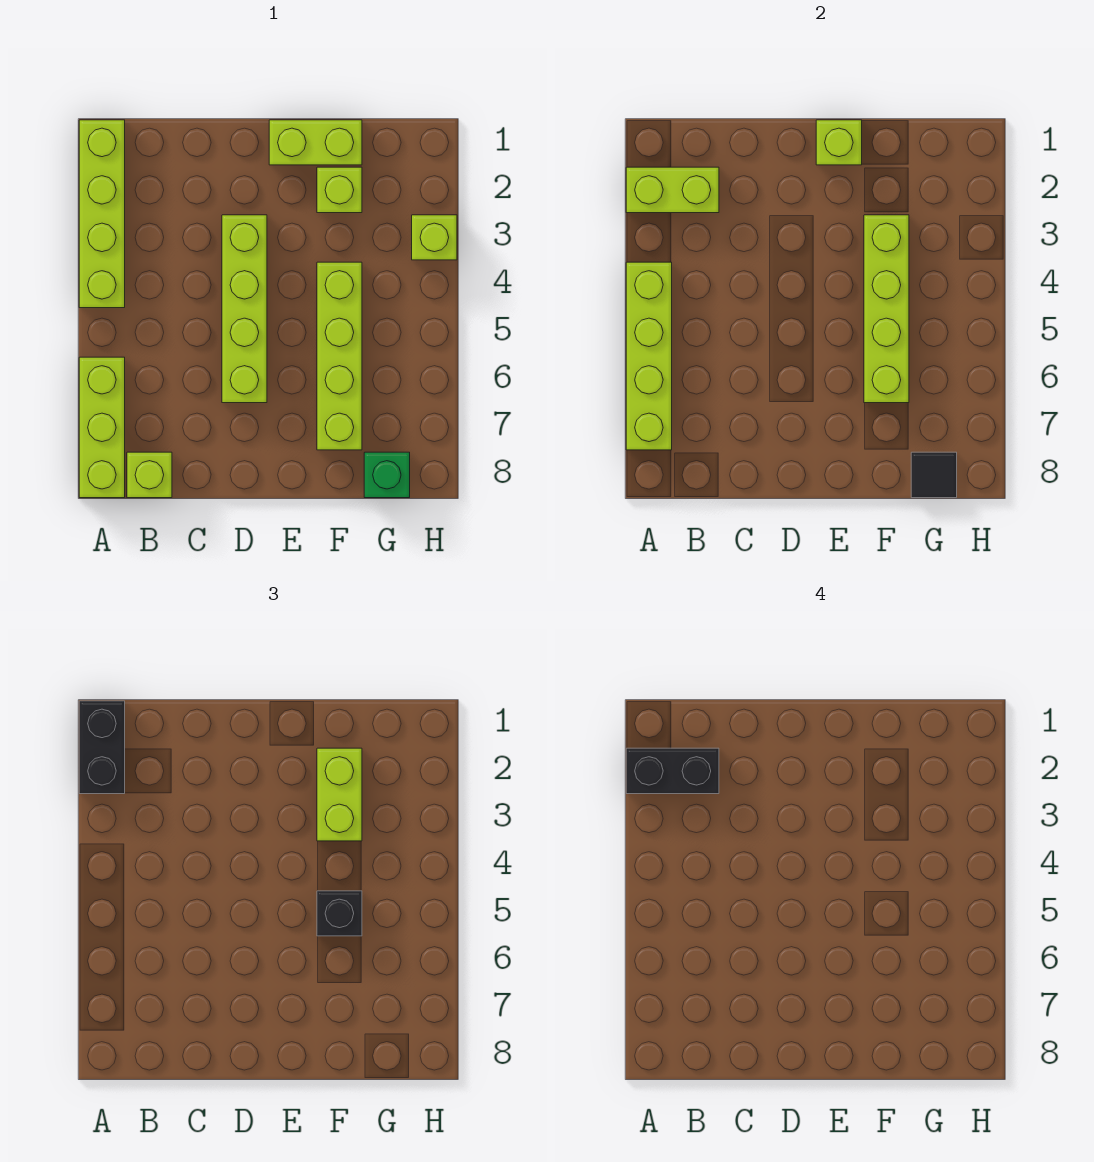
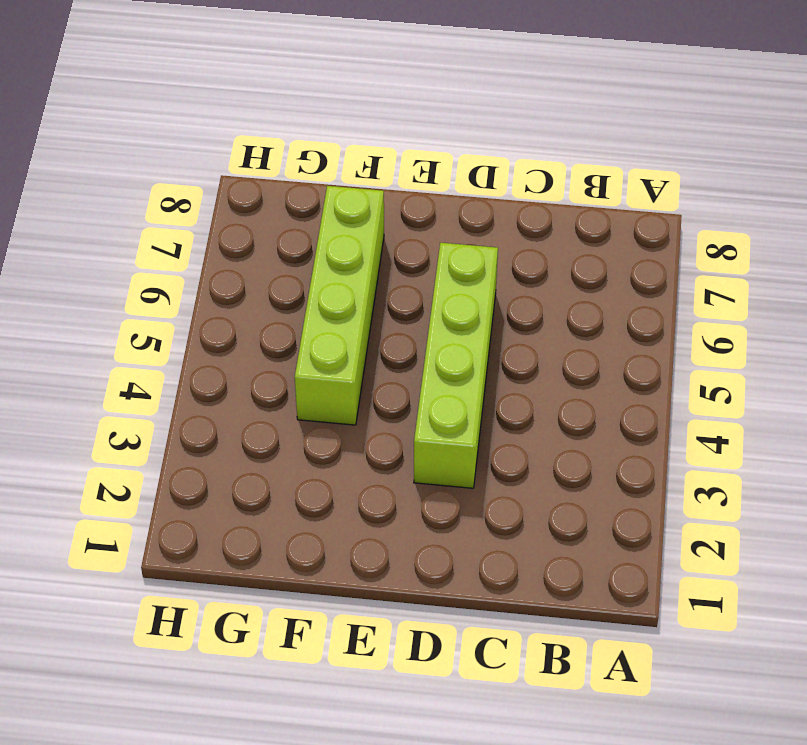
none -> lime 1x4 brick [79,120,125,308]
none -> lime 1x3 brick [79,357,125,498]
none -> lime 1x1 brick [127,452,172,498]

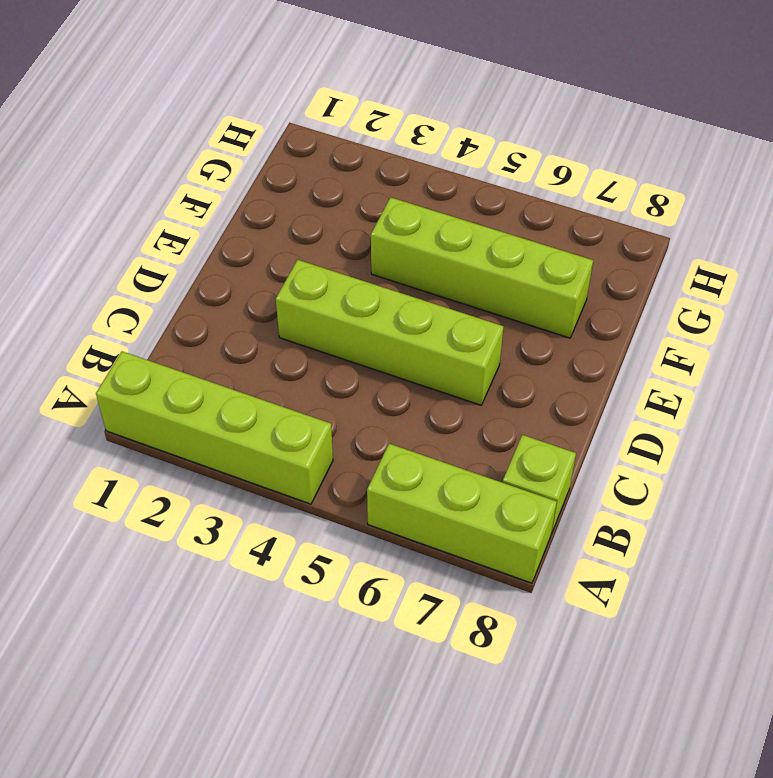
none -> lime 1x2 brick [269,120,362,165]
none -> lime 1x1 brick [317,167,362,213]
none -> green 1x1 brick [364,452,410,498]

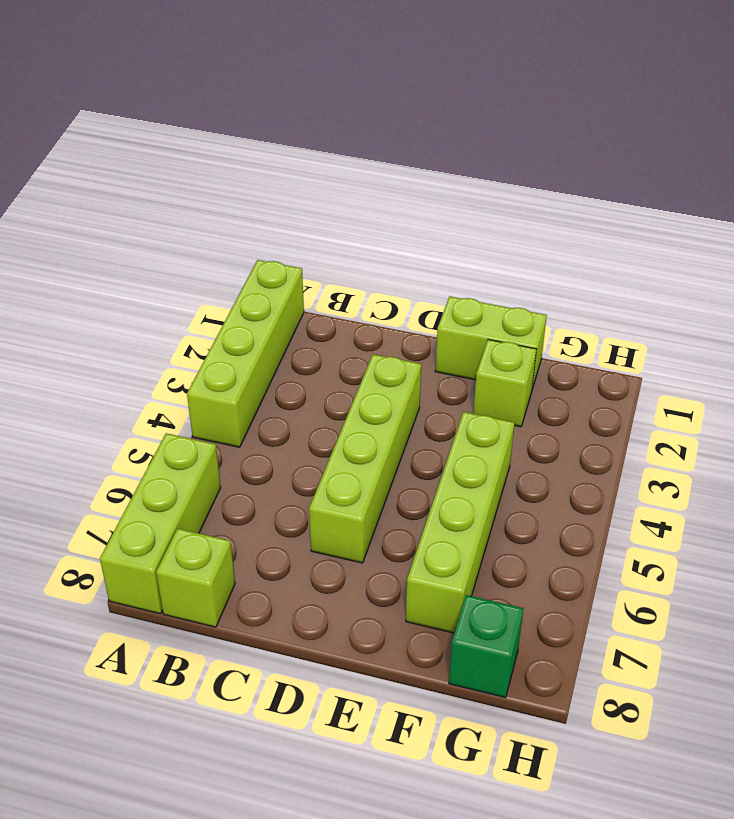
none -> lime 1x1 brick [412,215,457,260]
none -> lime 1x2 brick [626,167,719,213]
none -> lime 1x4 brick [626,262,672,450]

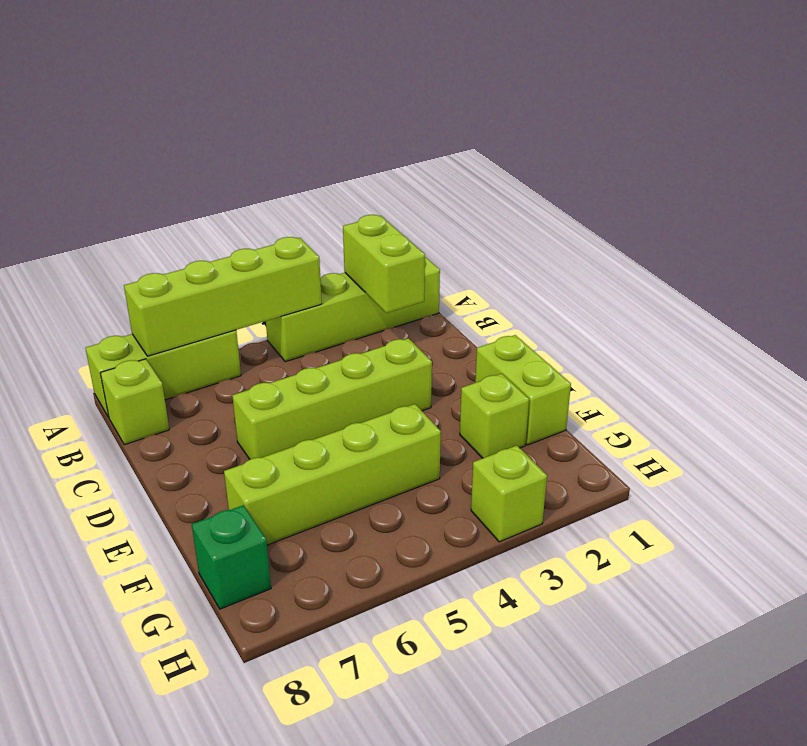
none -> lime 1x1 brick [816,120,862,165]
none -> lime 1x4 brick [864,215,909,403]
none -> black 1x1 tile [911,452,957,498]

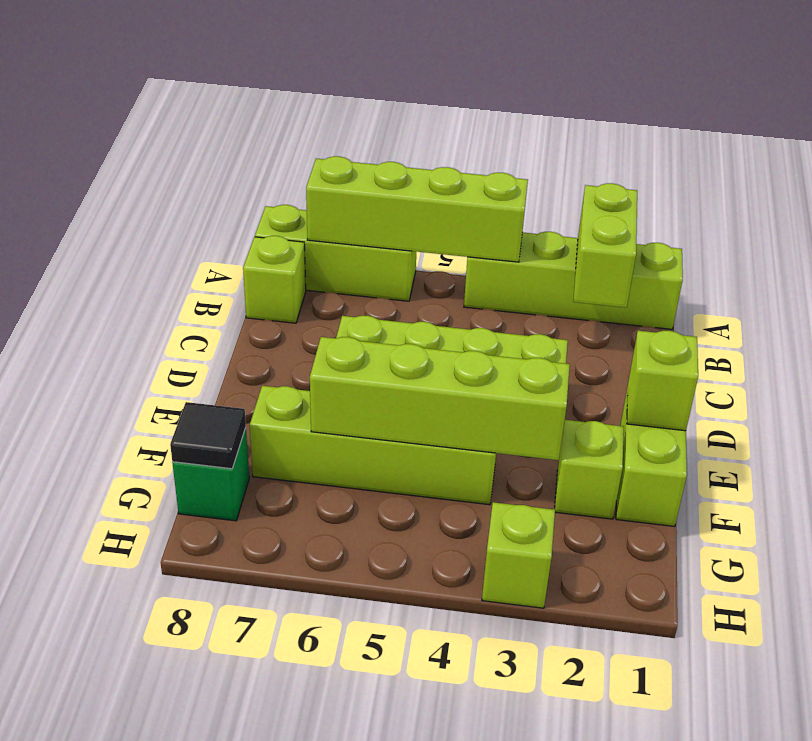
none -> black 1x2 brick [79,701,125,794]
none -> lime 1x2 brick [317,748,362,841]
none -> black 1x1 brick [317,891,362,936]

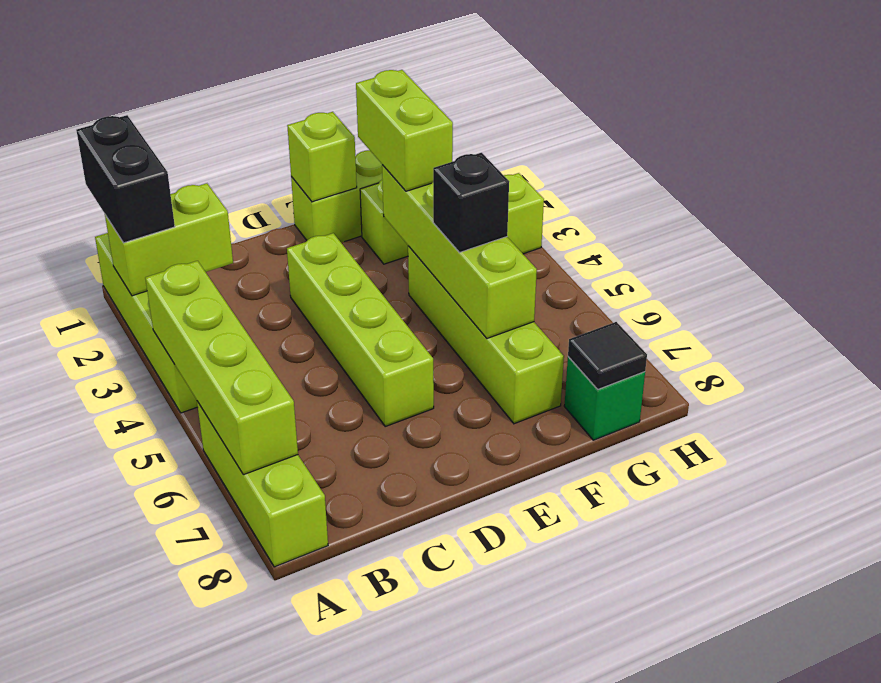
none -> lime 1x1 brick [127,452,172,498]
none -> black 1x2 brick [626,748,719,794]

